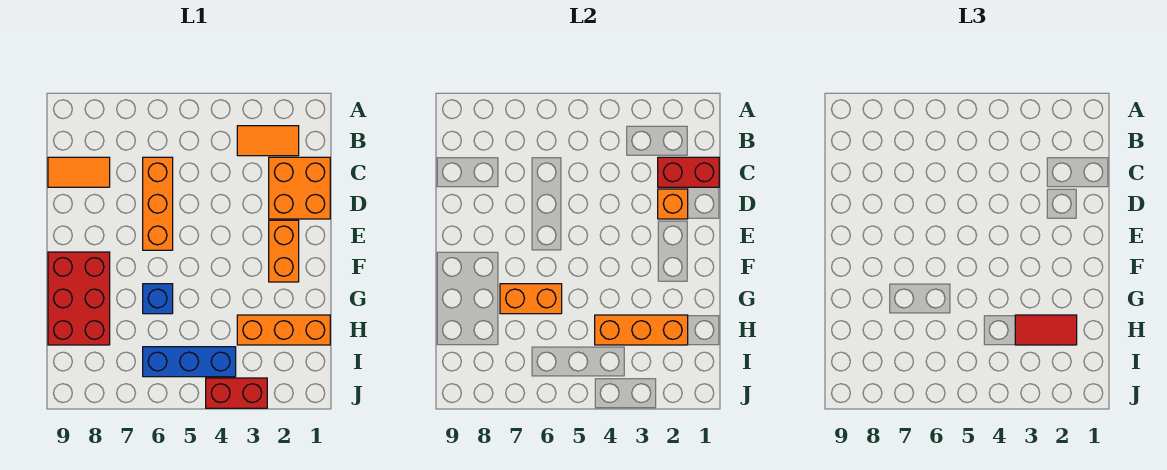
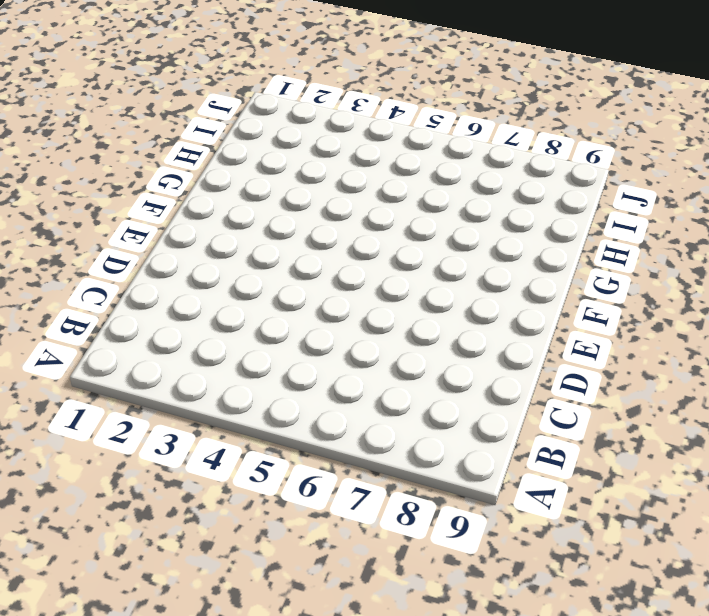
none -> orange 1x2 tile [237,126,299,156]
none -> orange 2x2 brick [269,157,330,219]
none -> orange 1x3 brick [143,157,173,250]

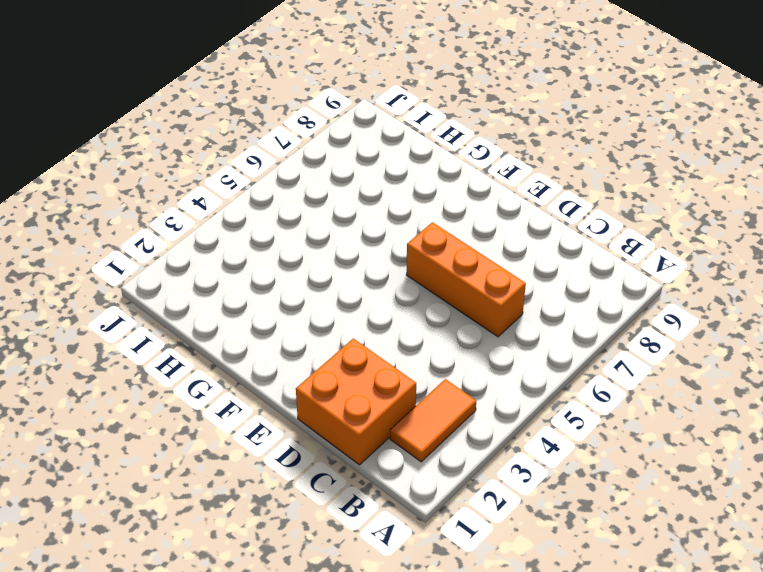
none -> orange 1x2 tile [48,157,110,187]
none -> orange 1x2 brick [269,220,299,282]
none -> red 2x3 brick [48,252,110,345]

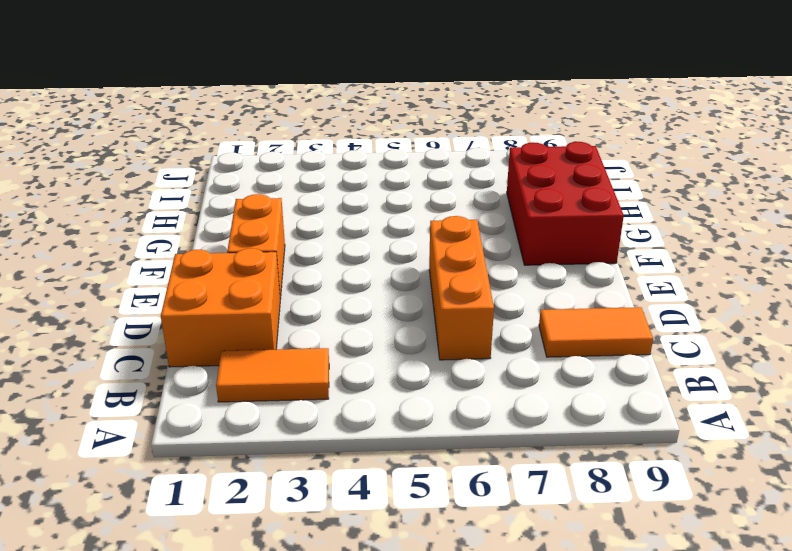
none -> blue 1x1 brick [143,284,173,314]
none -> orange 1x3 brick [237,315,330,345]
none -> blue 1x3 brick [143,347,236,377]

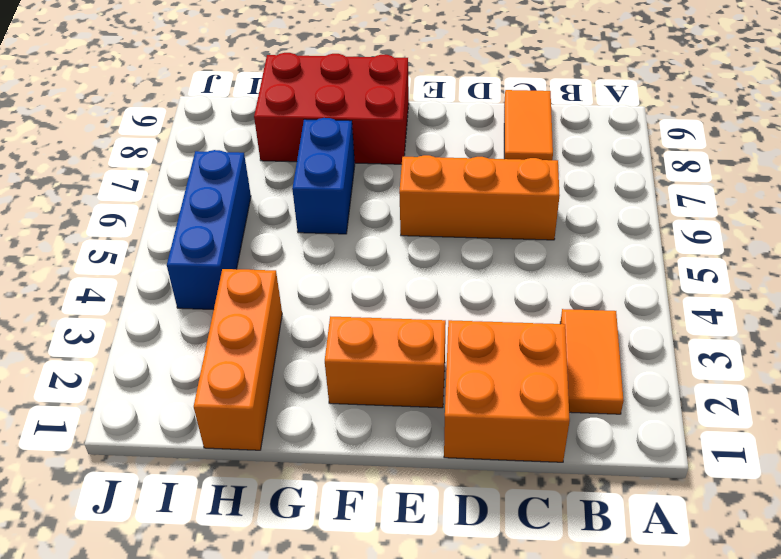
blue 1x2 brick [292,118,355,234] -> blue 1x1 brick [143,284,173,314]
none -> red 1x2 brick [206,378,267,408]
none -> red 1x2 brick [658,157,719,187]
none -> orange 1x1 brick [658,189,688,219]

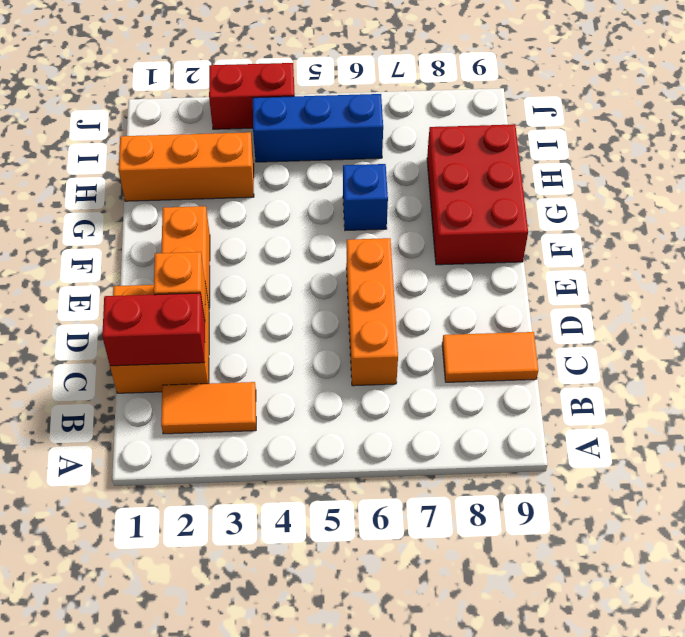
none -> orange 1x2 brick [500,284,562,314]
none -> orange 1x3 brick [595,315,688,345]
none -> red 1x2 tile [1015,315,1077,345]

